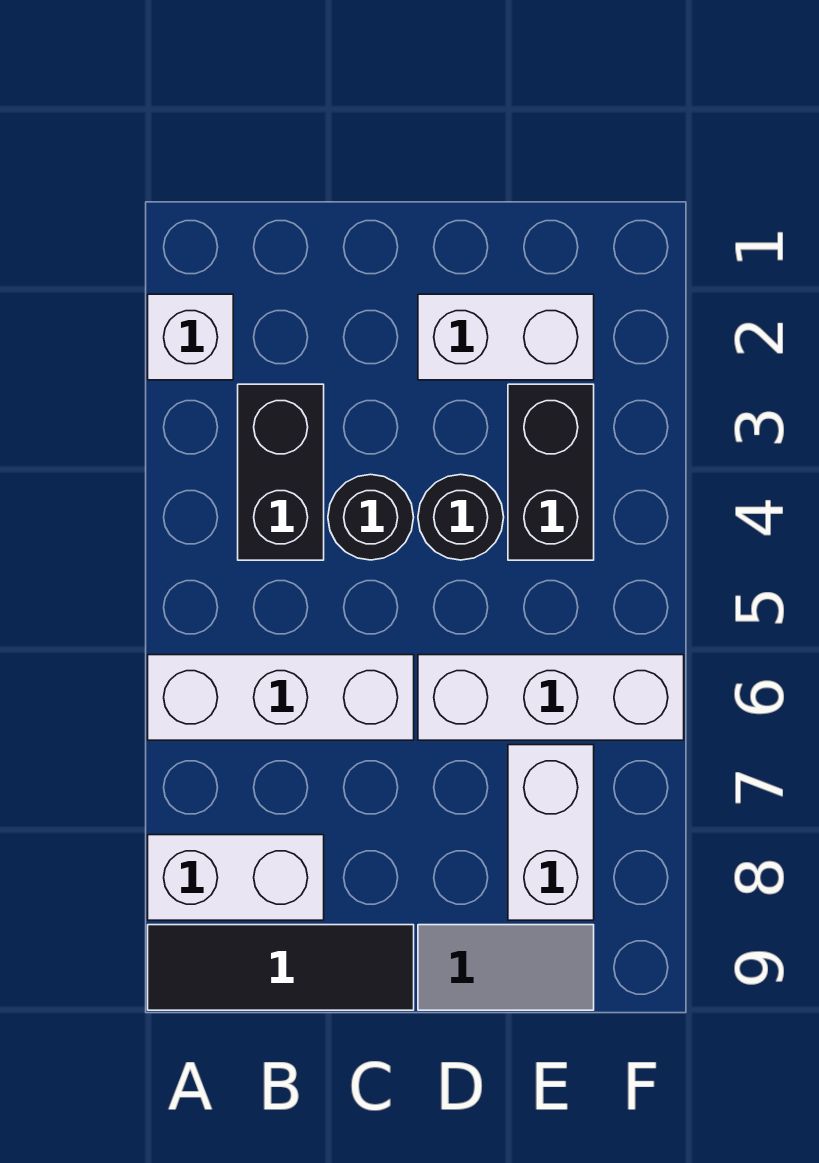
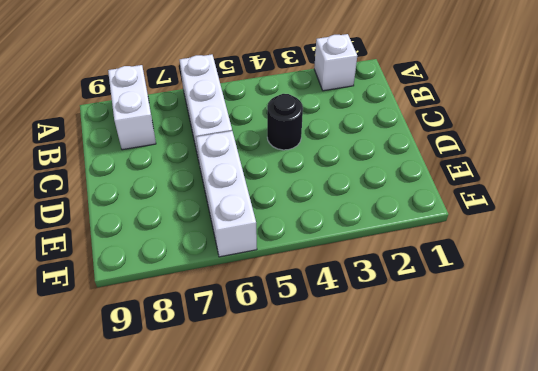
none -> black 1x3 tile [148,925,414,1010]
none -> black 1x2 brick [238,384,324,560]
none -> white 1x2 brick [418,294,594,380]

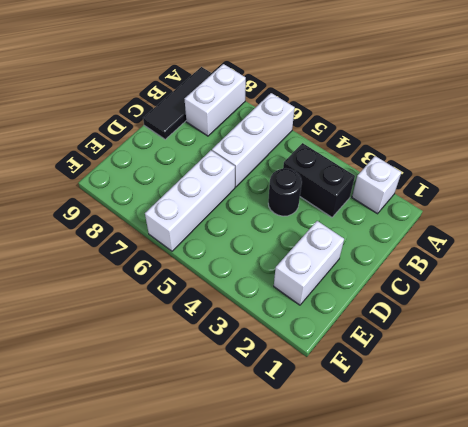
none -> black 1x1 round brick [418,474,504,560]
none -> grey 1x2 tile [418,925,594,1010]
none -> black 1x2 brick [508,384,594,560]

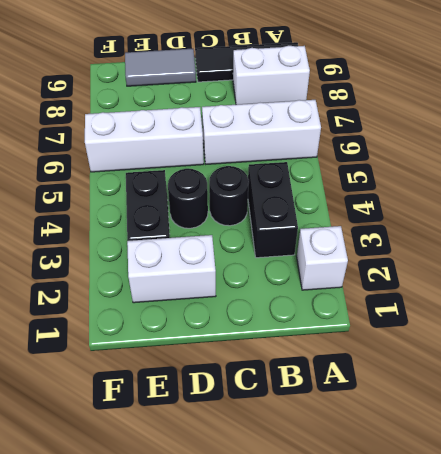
none -> white 1x2 brick [508,745,594,920]

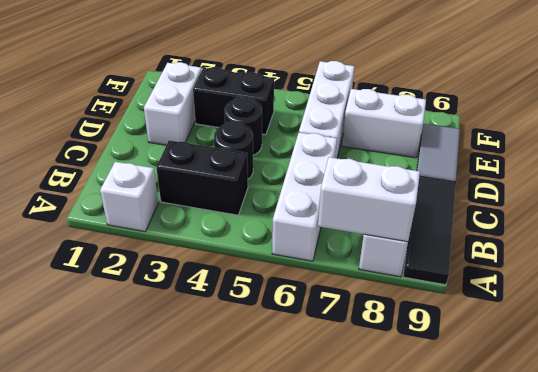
white 1x2 brick [318,157,420,242] -> none

